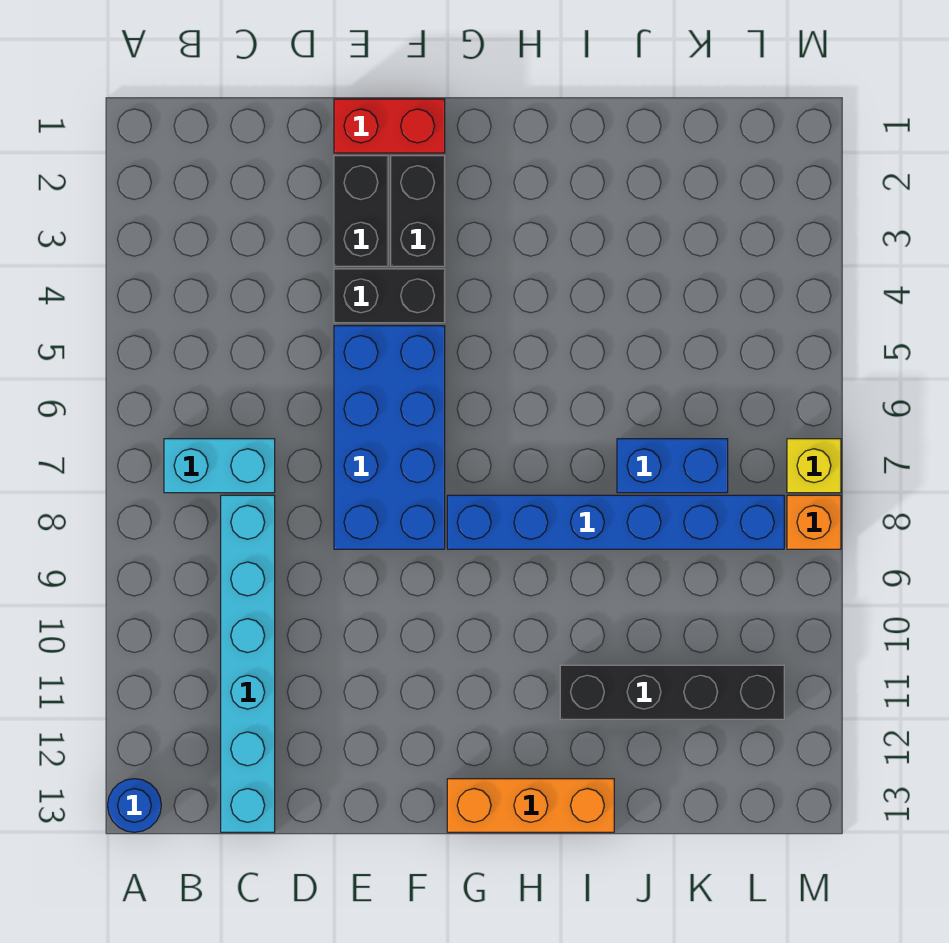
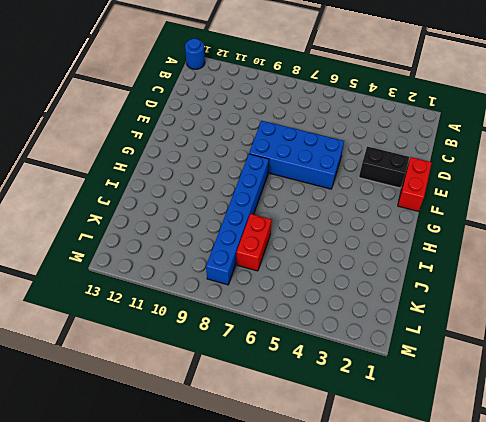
red 1x2 brick [237,214,272,271] -> blue 1x2 brick [617,439,728,493]
none -> cyan 1x2 brick [164,439,275,493]
none -> cyan 1x6 brick [221,495,275,832]
none -> black 1x2 brick [334,269,445,323]

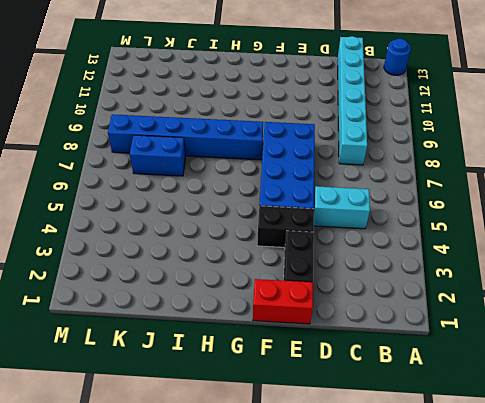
cyan 1x2 brick [314,186,370,229] -> cyan 1x2 brick moved to [164,439,275,493]
none -> black 1x2 brick [391,156,445,266]
none -> orange 1x3 brick [447,779,614,832]
none -> black 1x4 brick [560,665,784,719]

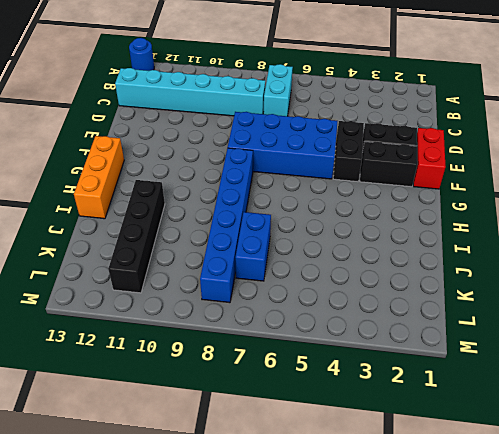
none -> yellow 1x1 brick [787,439,841,493]
none -> orange 1x1 brick [787,495,841,549]

